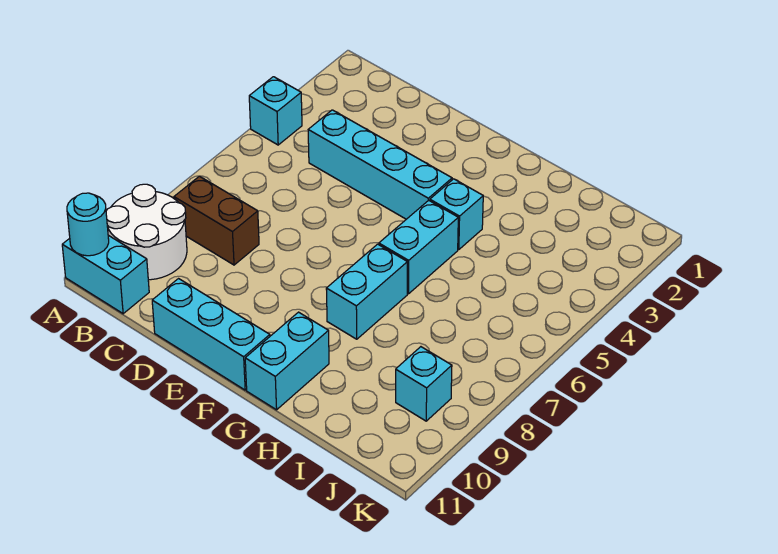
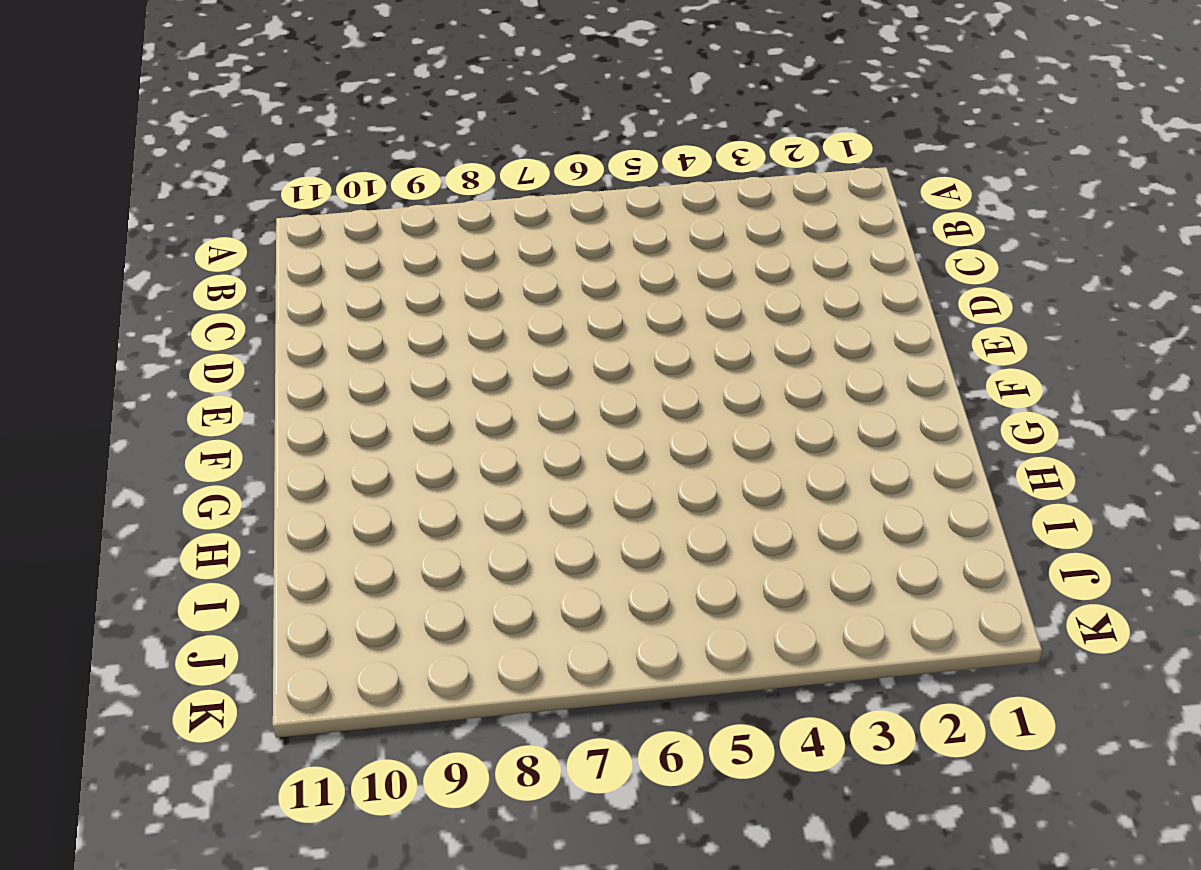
none -> cyan 1x1 brick [249,77,302,145]
none -> white 2x2 round brick [106,184,187,280]
none -> cyan 1x2 brick [62,235,149,314]

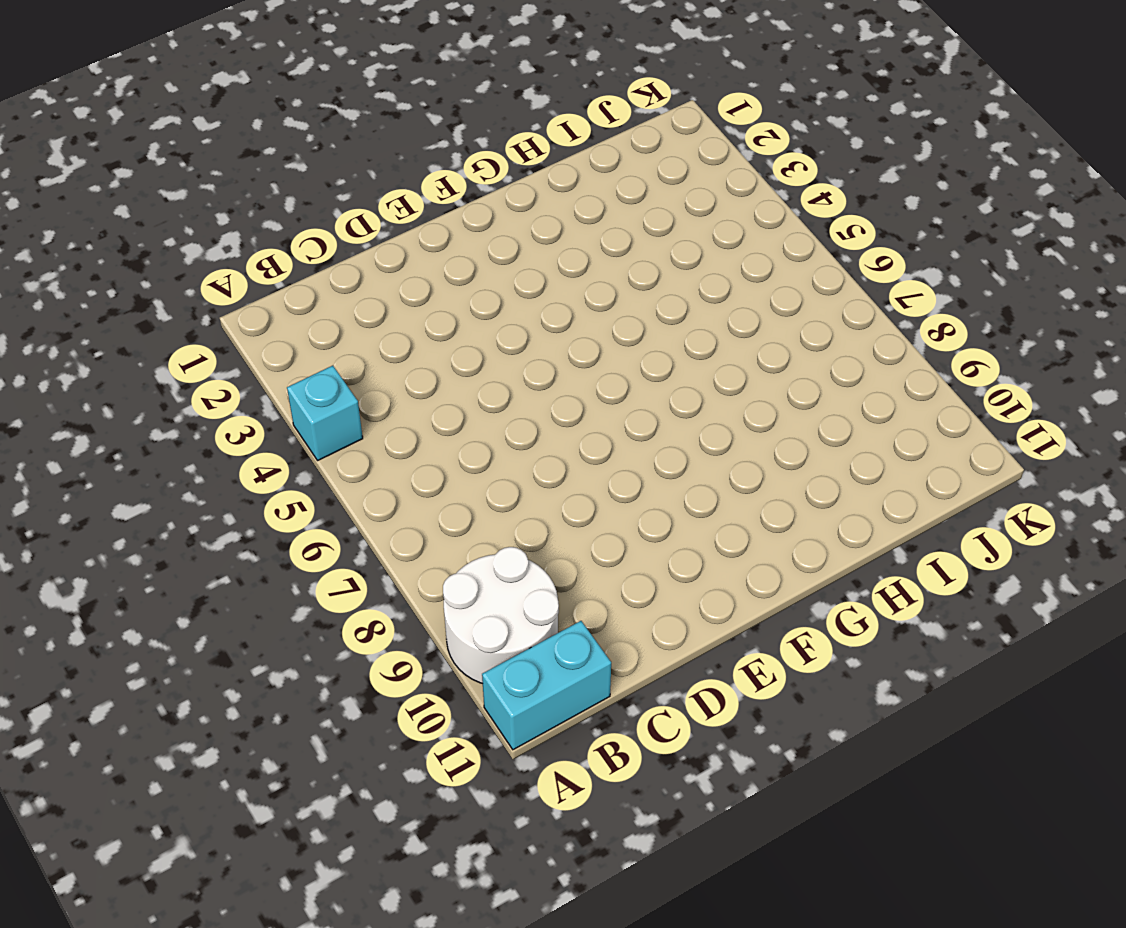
none -> brown 1x2 brick [174,176,259,265]
none -> cyan 1x4 brick [308,110,452,219]
none -> cyan 1x3 brick [152,279,270,390]

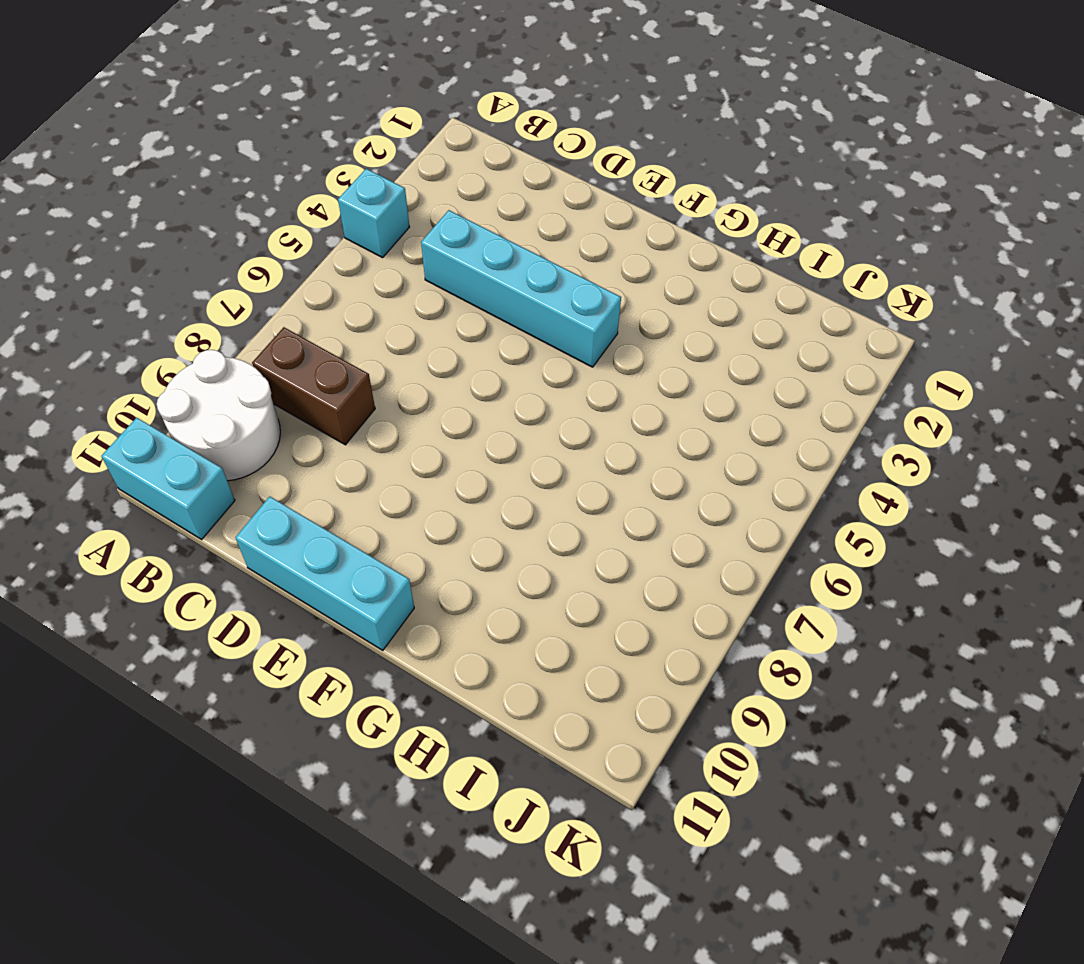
none -> cyan 1x1 brick [430,179,483,250]
none -> cyan 1x2 brick [379,200,458,294]
none -> cyan 1x2 brick [326,244,407,339]

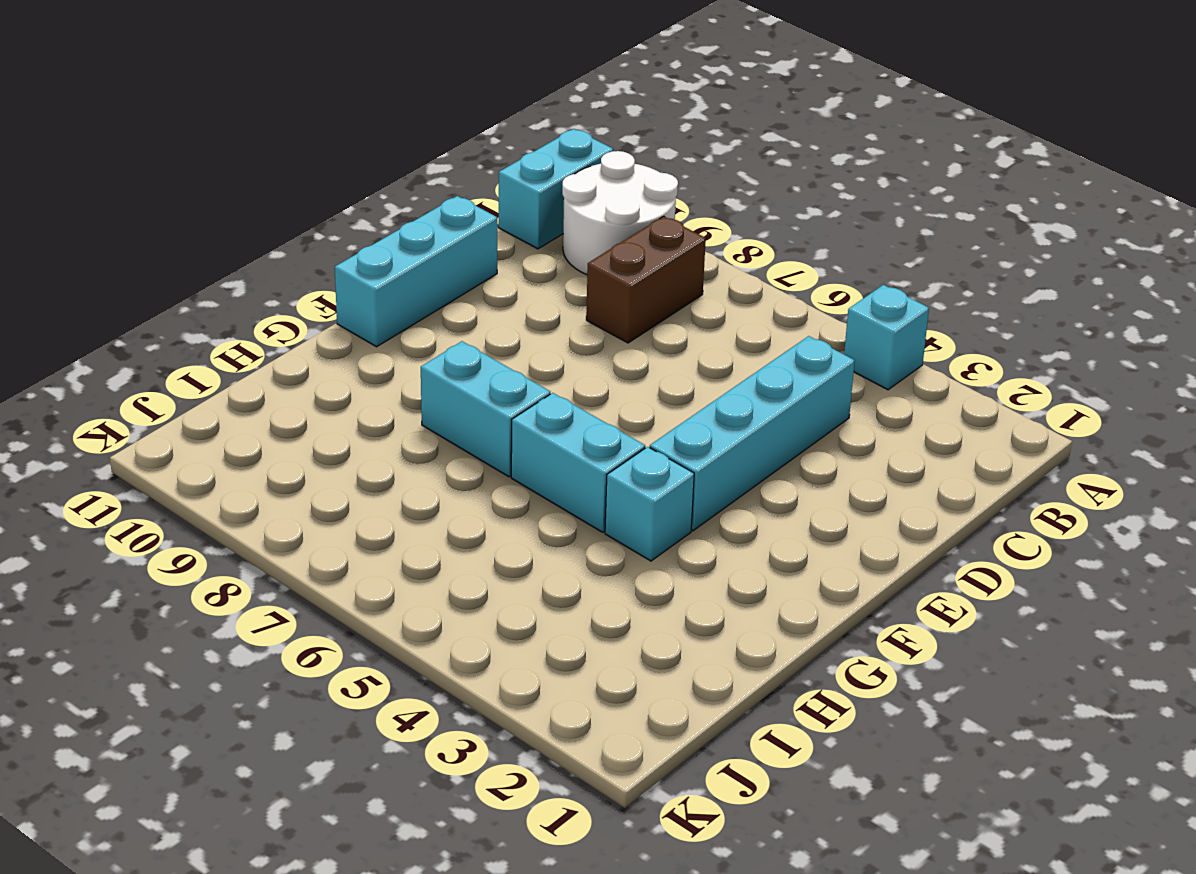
none -> cyan 1x2 brick [245,312,329,410]
none -> cyan 1x1 brick [396,347,452,421]
none -> cyan 1x1 round brick [67,193,109,256]

